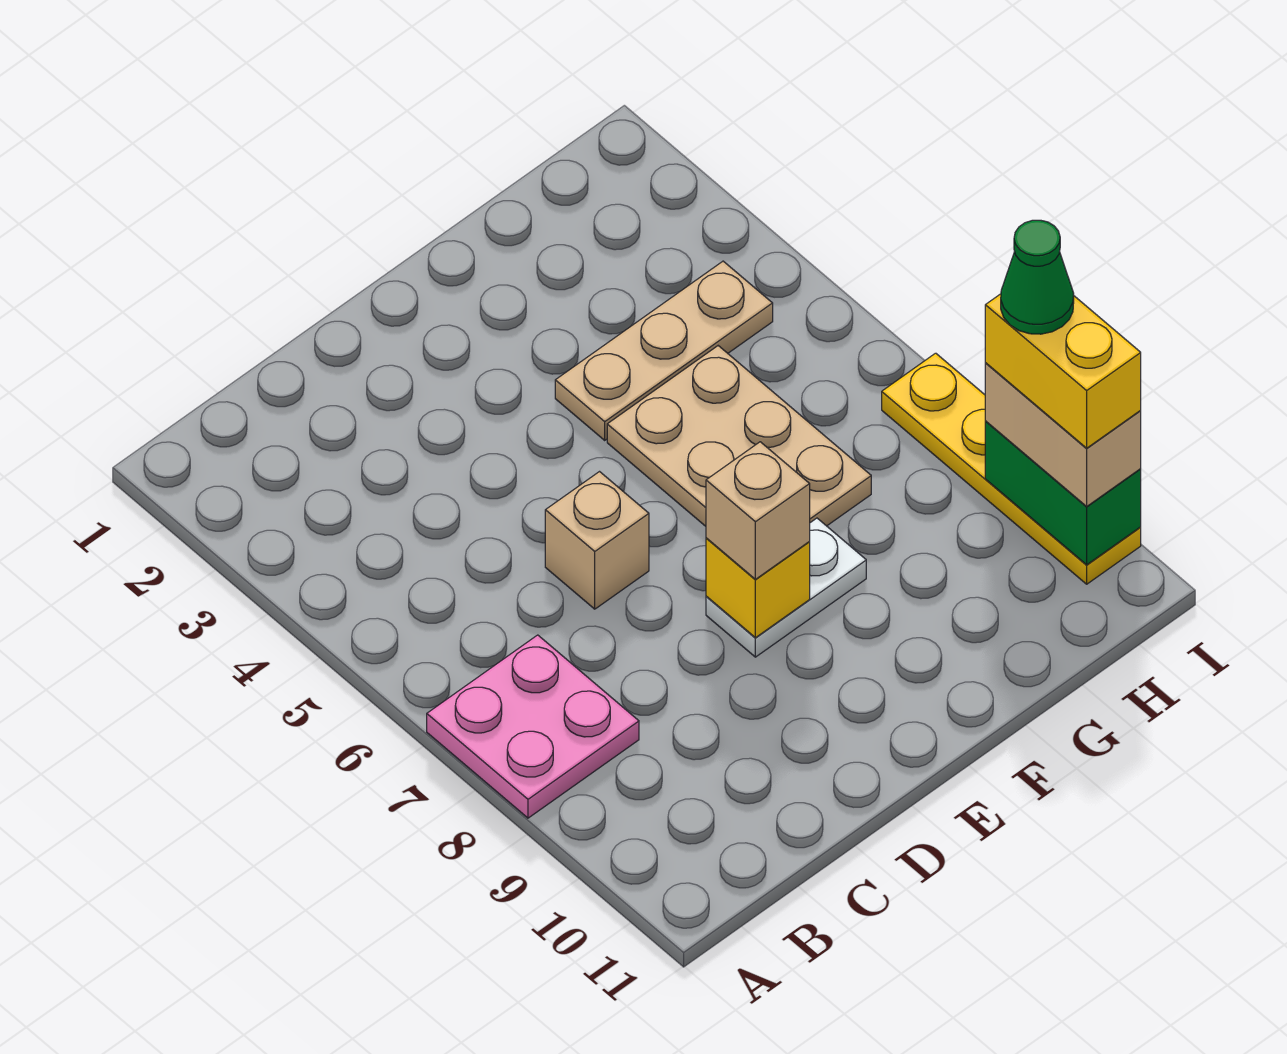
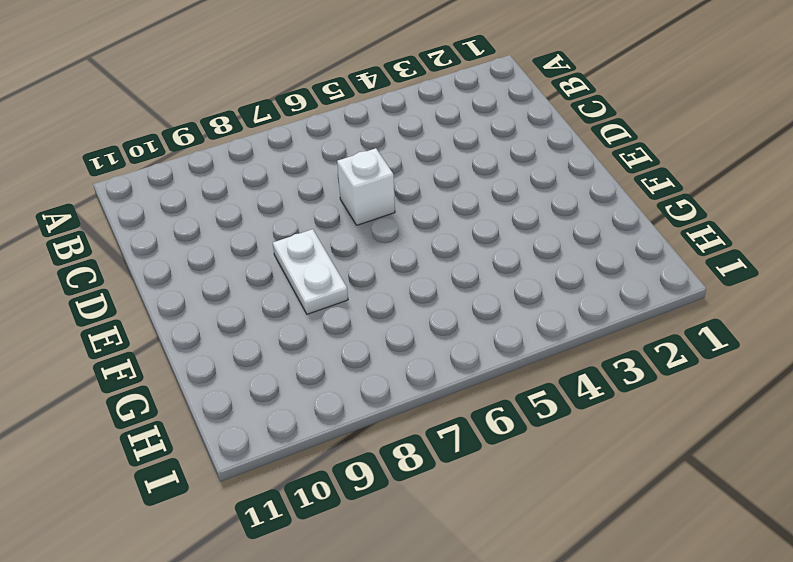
white 1x1 brick [337,148,395,225] -> tan 1x1 brick [545,472,649,609]
none -> pink 2x2 plate [427,635,639,818]
none -> tan 1x3 plate [555,261,773,440]
none -> tan 2x3 plate [607,346,871,526]

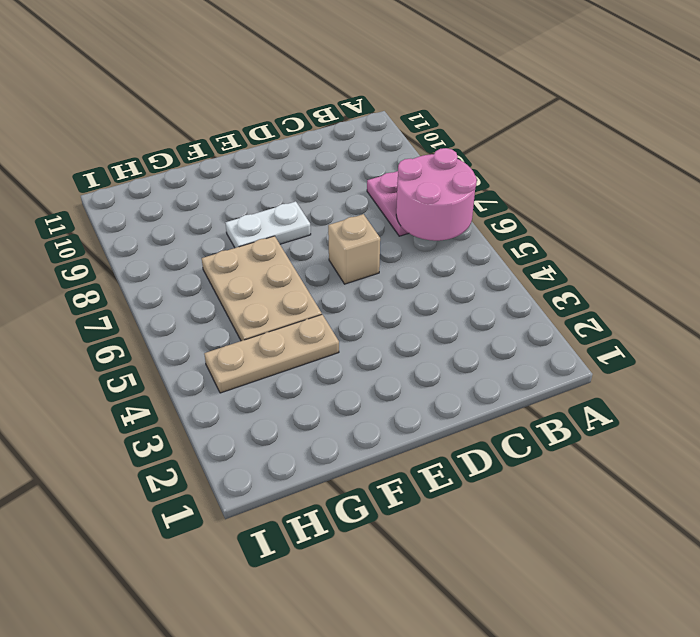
pink 2x2 round brick [396,148,477,241] -> none
none -> yellow 1x4 plate [882,353,1141,584]
none -> yellow 1x1 brick [706,538,810,638]
none -> green 1x2 brick [985,422,1141,565]

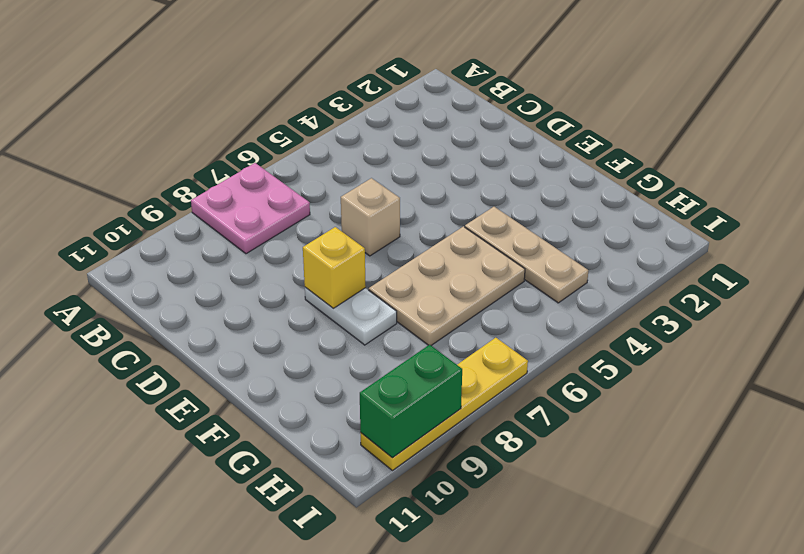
none -> tan 1x1 brick [706,442,810,579]
none -> tan 1x2 brick [985,363,1141,506]
none -> yellow 1x2 brick [985,294,1141,448]

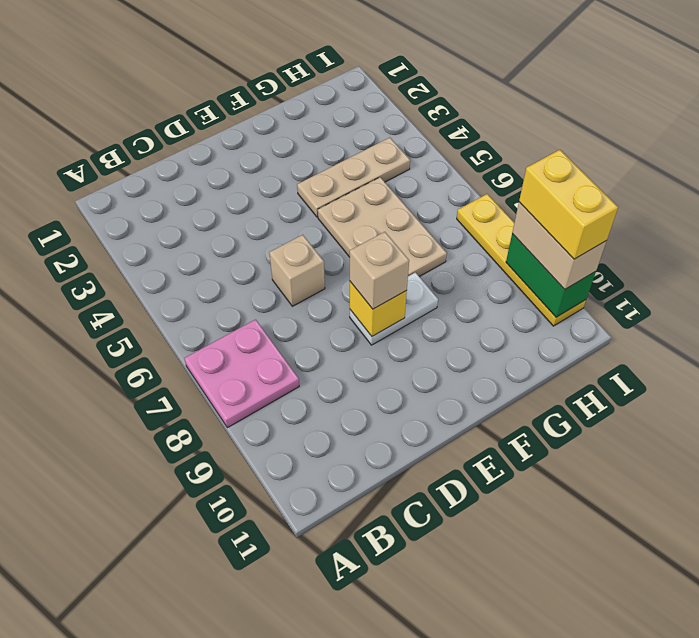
none -> green 1x1 cone [1001,220,1074,334]

